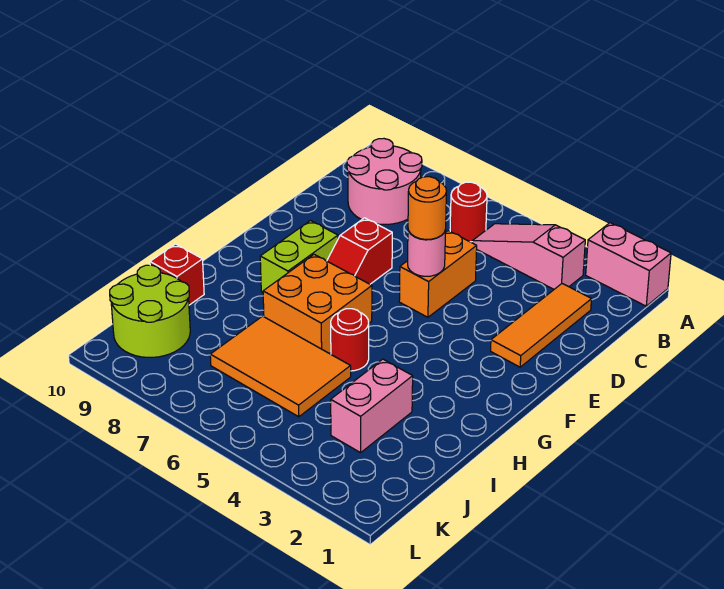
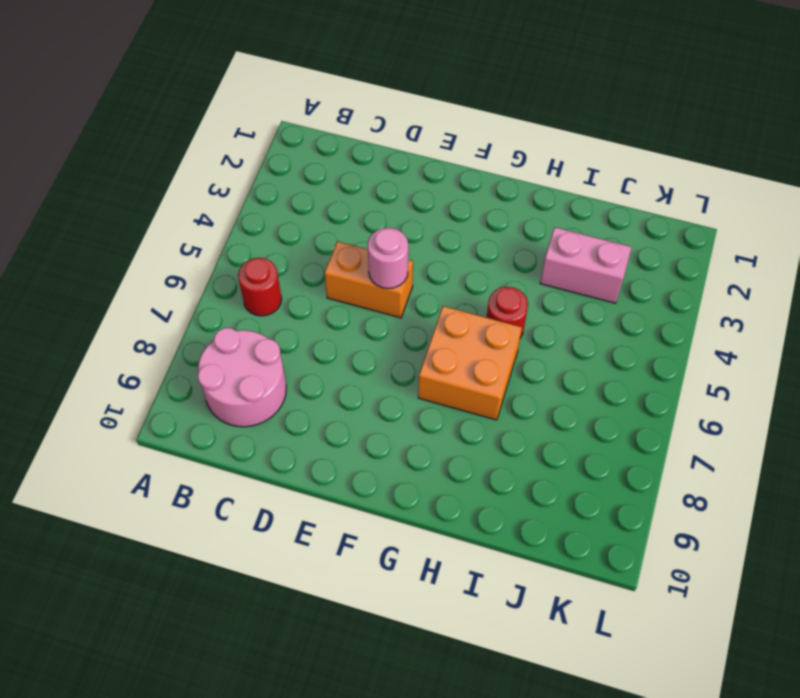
none -> pink 1x2 brick [586,223,671,306]
none -> pink 1x3 slope [472,224,585,289]
none -> orange 1x3 tile [491,284,592,367]

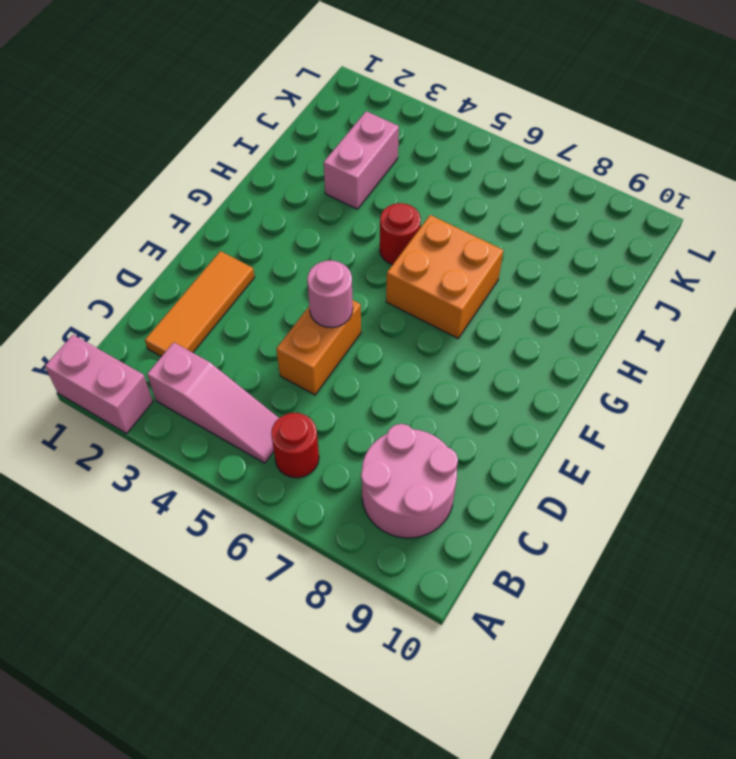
none -> red 1x2 slope [327,218,392,284]
none -> lime 1x2 brick [260,221,338,292]
none -> orange 2x3 tile [210,316,351,417]

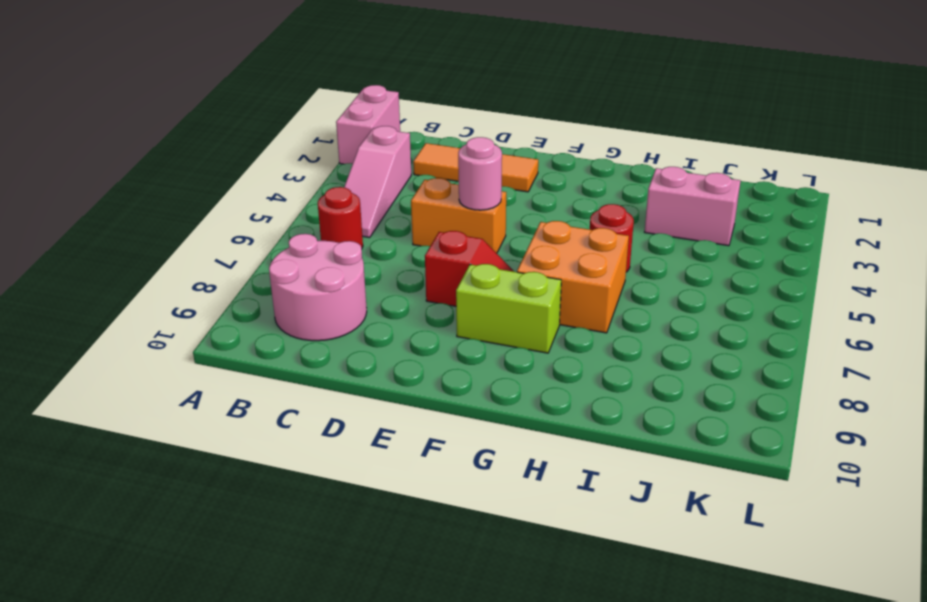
none -> orange 2x3 tile [210,316,351,417]
none -> red 1x1 brick [150,244,204,305]
none -> lime 2x2 round brick [110,265,190,357]

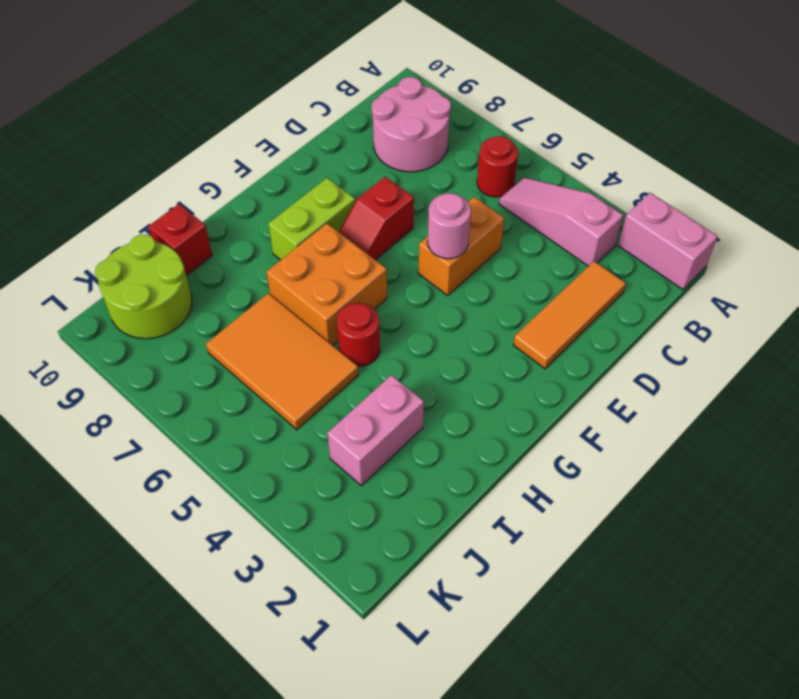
none -> orange 1x1 round brick [408,177,446,240]

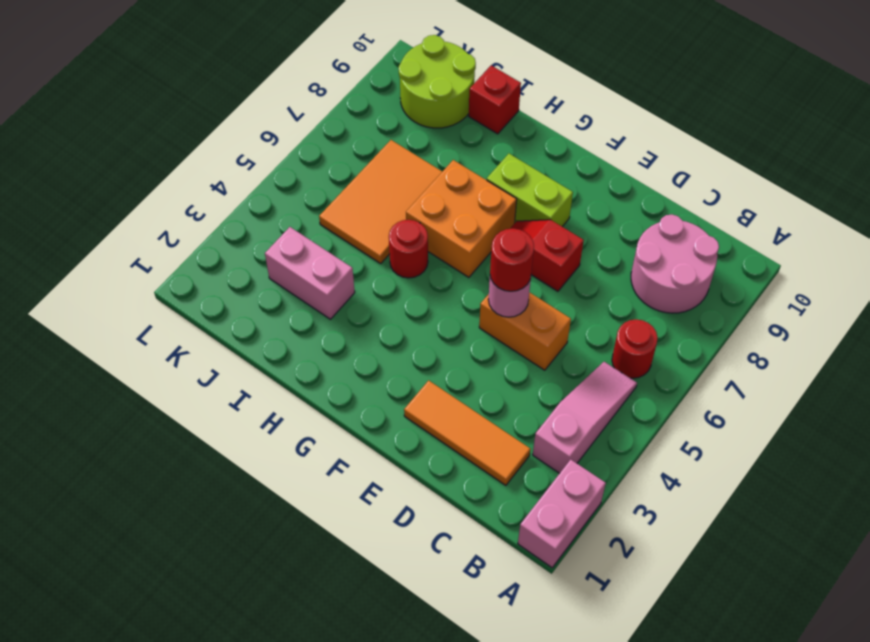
red 1x1 round brick [490,228,534,291] -> orange 1x1 round brick [408,177,446,240]

